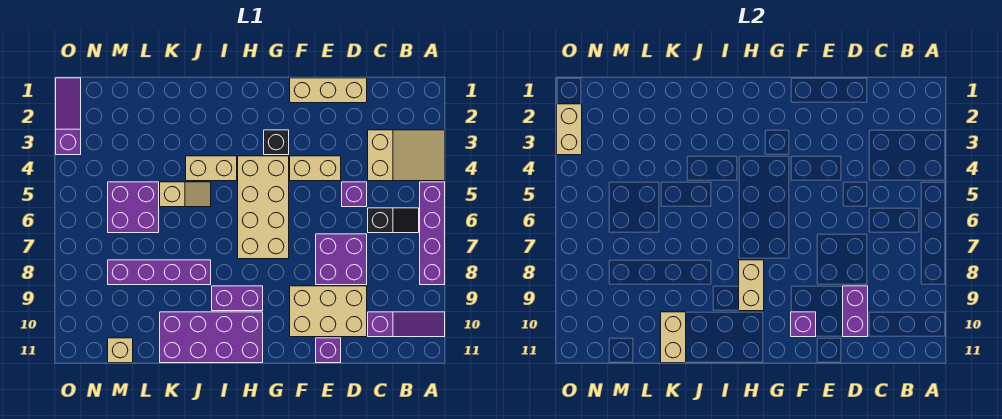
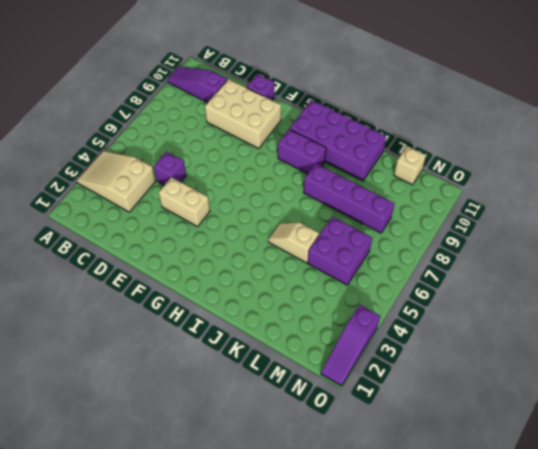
none -> purple 1x4 brick [420,182,445,285]
none -> black 1x2 slope [368,208,419,233]
none -> tan 1x3 brick [290,78,367,103]

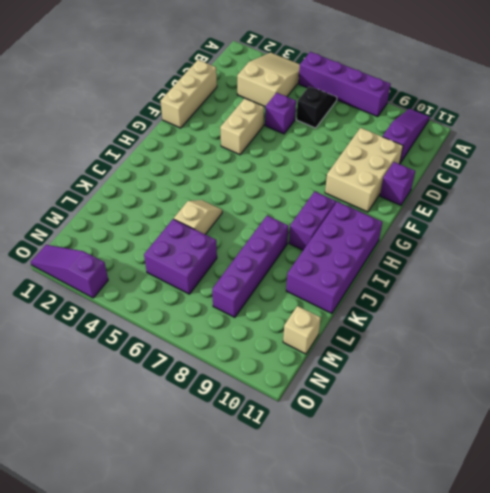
none -> purple 2x2 brick [316,234,367,285]
none -> black 1x1 brick [264,130,289,155]
none -> tan 2x4 brick [238,156,289,259]

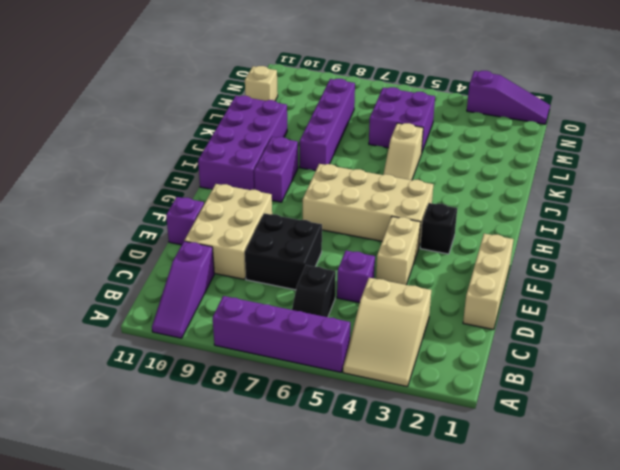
black 2x2 brick [245,213,322,290] -> purple 2x2 brick [316,234,367,285]
none -> tan 1x2 brick [186,156,237,181]
none -> purple 1x2 brick [843,286,868,337]
none -> purple 1x1 brick [791,312,816,337]

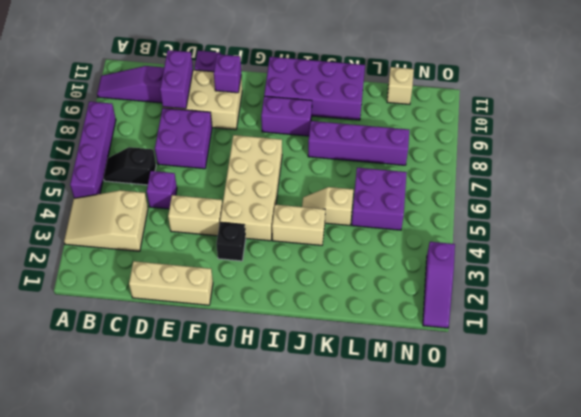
none -> tan 1x2 brick [739,260,764,311]
none -> tan 1x2 brick [661,312,686,363]
none -> tan 1x2 brick [557,104,582,155]

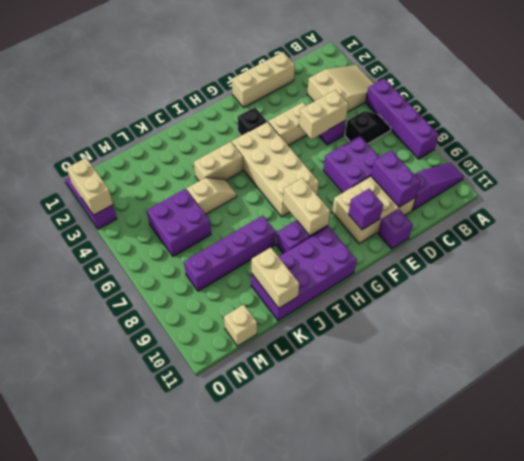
tan 1x2 brick [299,90,348,139] -> none

